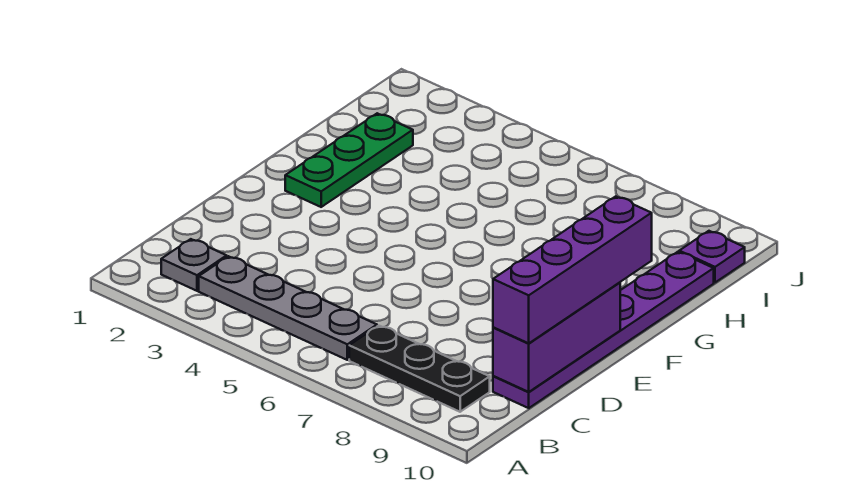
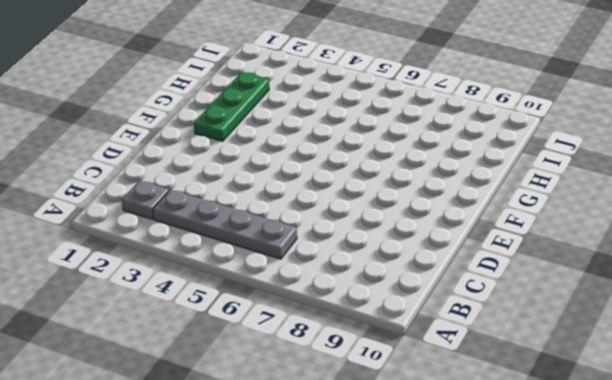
none -> black 1x3 plate [349,326,490,412]
none -> purple 1x6 plate [493,252,714,408]

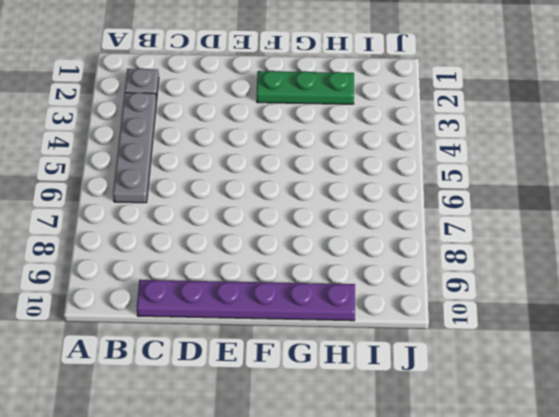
none -> black 1x3 plate [349,326,490,412]
none -> purple 1x1 plate [679,231,745,283]

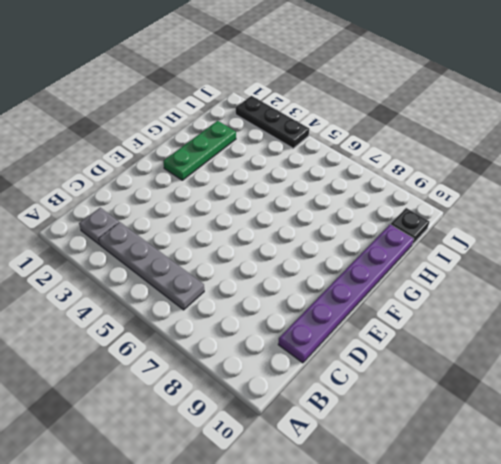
black 1x1 plate [391,208,429,245] -> purple 1x1 plate [679,231,745,283]
black 1x3 plate [236,96,309,148] -> black 1x3 plate moved to [349,326,490,412]
none -> purple 1x3 brick [493,282,620,392]
none -> purple 1x4 brick [493,196,652,343]

